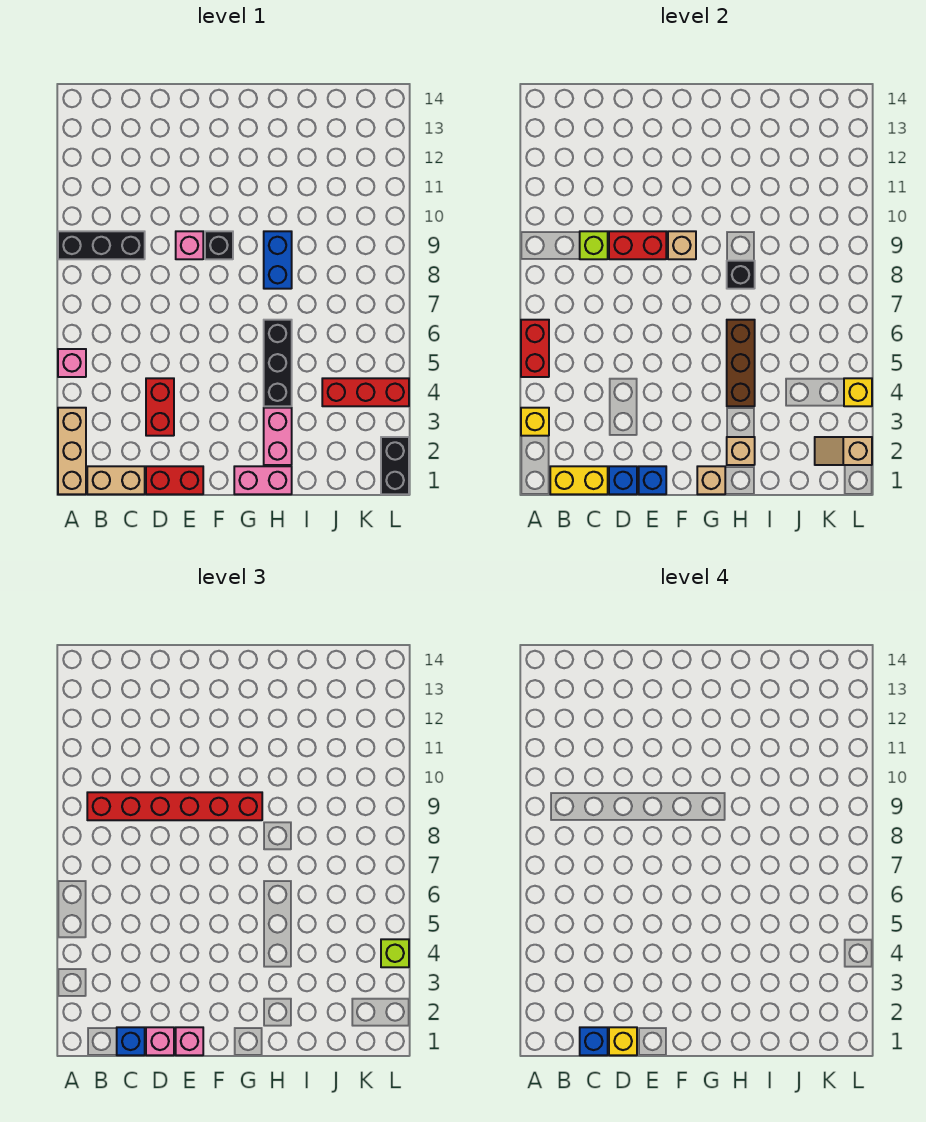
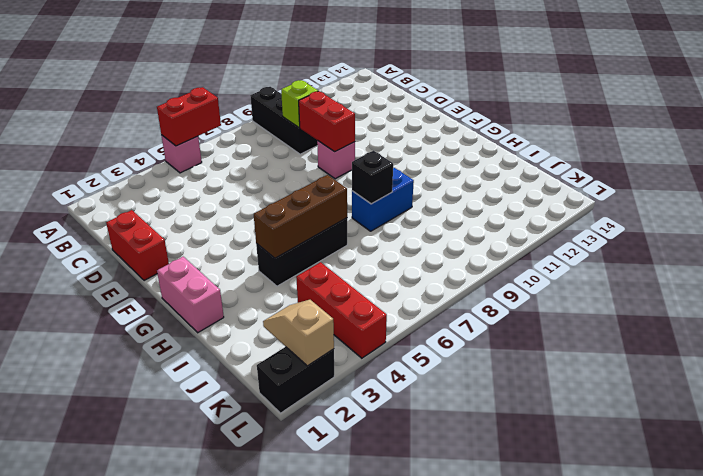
none -> tan 1x3 brick [58,408,86,494]
none -> tan 1x2 brick [87,466,145,494]
none -> red 1x2 brick [146,378,174,436]
none -> black 1x1 brick [205,231,233,259]

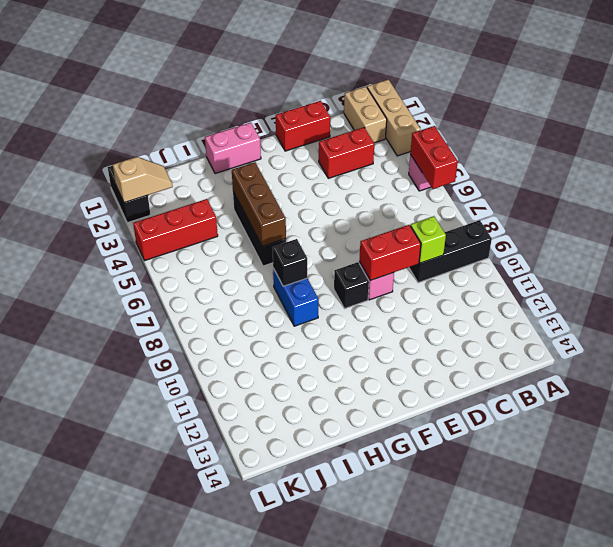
tan 1x2 brick [344,87,387,143] -> tan 1x2 brick turned to [87,466,145,494]
red 1x2 brick [319,127,374,178] -> red 1x2 brick turned to [146,378,174,436]
none -> pink 1x2 brick [264,408,292,465]
none -> yellow 1x1 brick [521,408,549,436]
none -> yellow 1x2 brick [550,466,608,494]
none -> blue 1x1 brick [609,466,637,494]

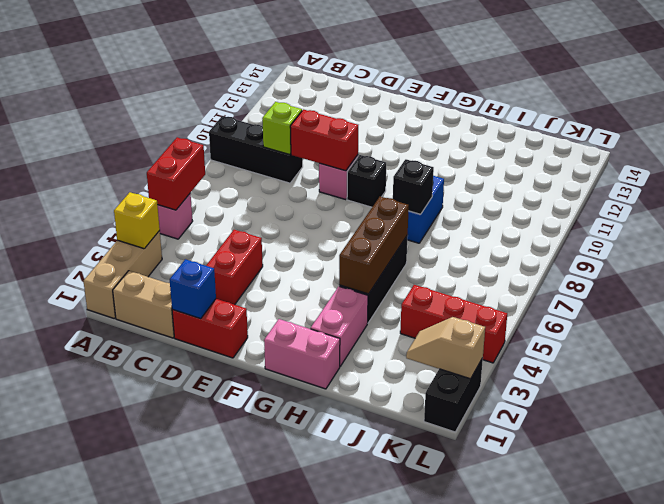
none -> yellow 1x2 brick [550,466,608,494]
none -> blue 1x1 brick [639,466,666,494]
none -> tan 1x1 brick [668,231,696,259]
none -> tan 1x1 brick [697,466,725,494]

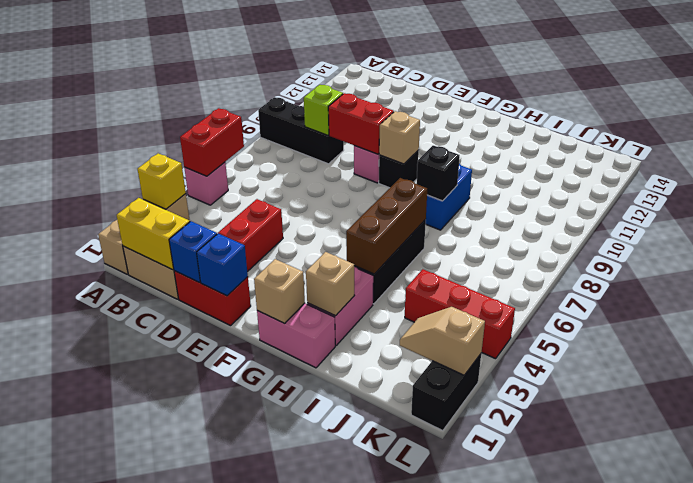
none -> yellow 1x1 brick [844,378,872,406]
none -> red 1x6 brick [87,792,262,820]
none -> blue 1x1 brick [117,1027,145,1055]
none -> pink 1x1 brick [146,1027,174,1055]

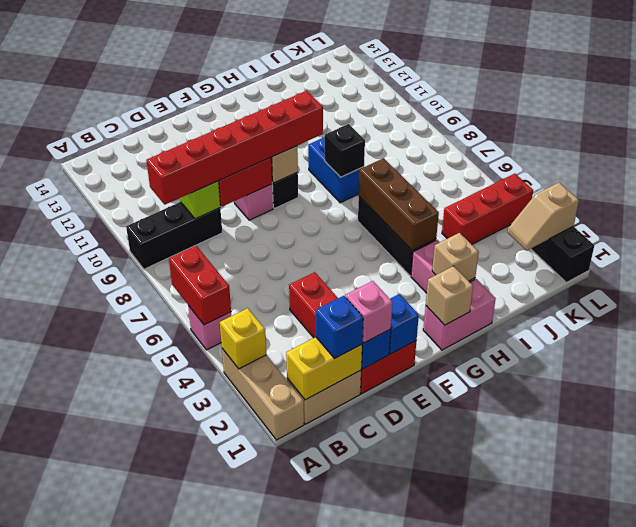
none -> yellow 1x1 brick [844,378,872,406]
none -> pink 1x1 brick [176,1027,203,1055]
none -> lime 1x1 brick [381,939,409,967]
none -> blue 1x1 brick [580,1027,608,1055]

